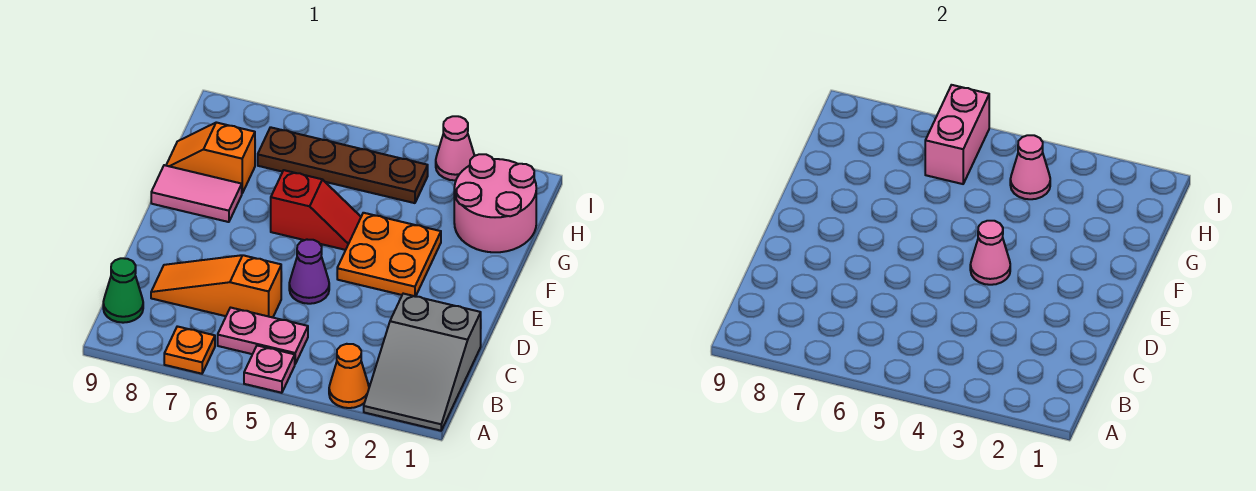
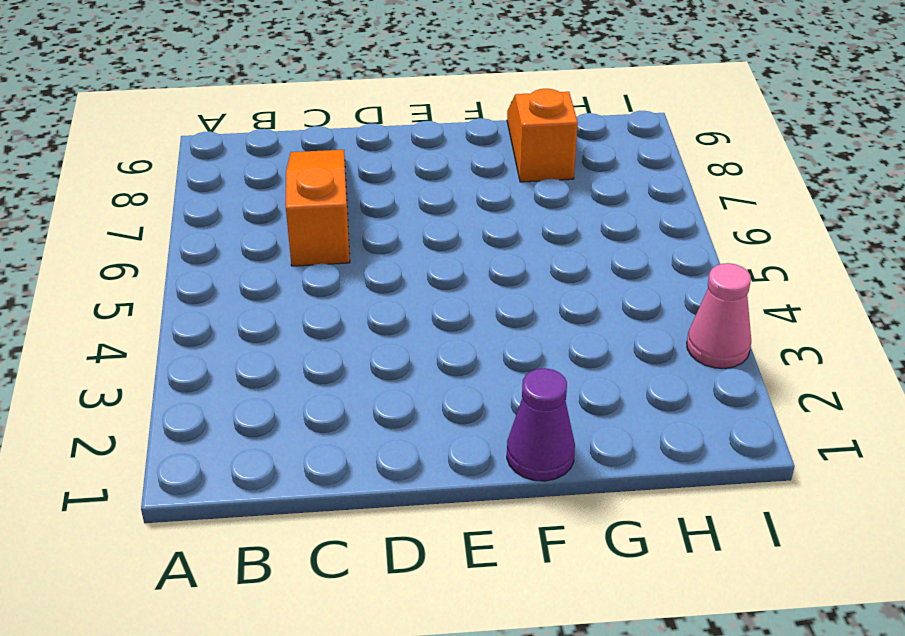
purple 1x1 cone [507,368,575,481] -> purple 1x1 cone moved to [289,240,329,304]
none -> grey 2x3 slope [364,294,481,431]
none -> orange 1x1 cone [329,344,369,408]
none -> pink 1x1 plate [244,346,295,393]

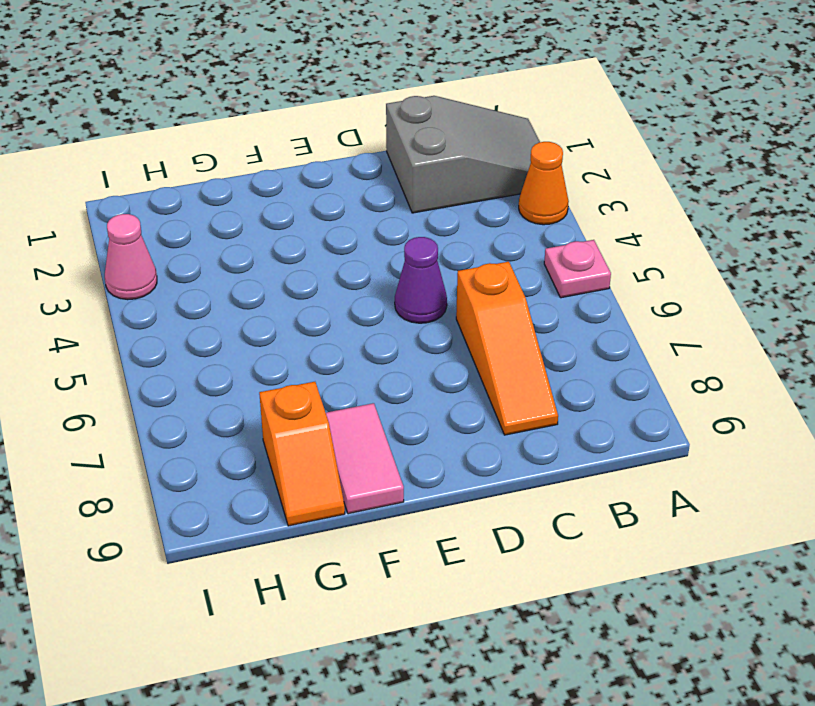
none -> orange 1x1 plate [164,326,215,374]
none -> pink 1x2 plate [218,308,308,364]
none -> green 1x1 cone [103,258,143,323]

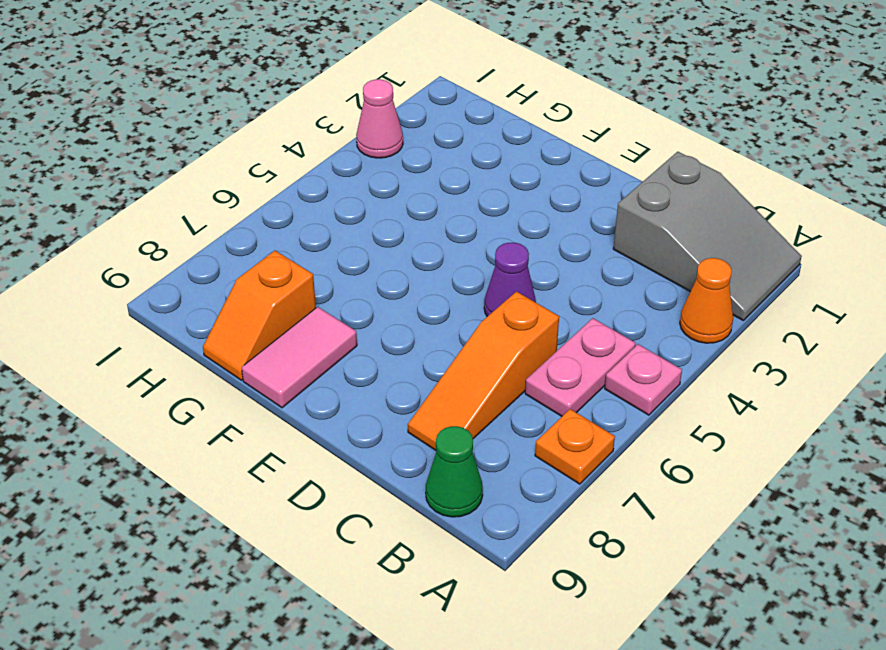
none -> orange 2x2 plate [337,213,441,296]
none -> red 1x2 slope [271,170,361,250]
none -> pink 2x2 round brick [454,154,536,252]

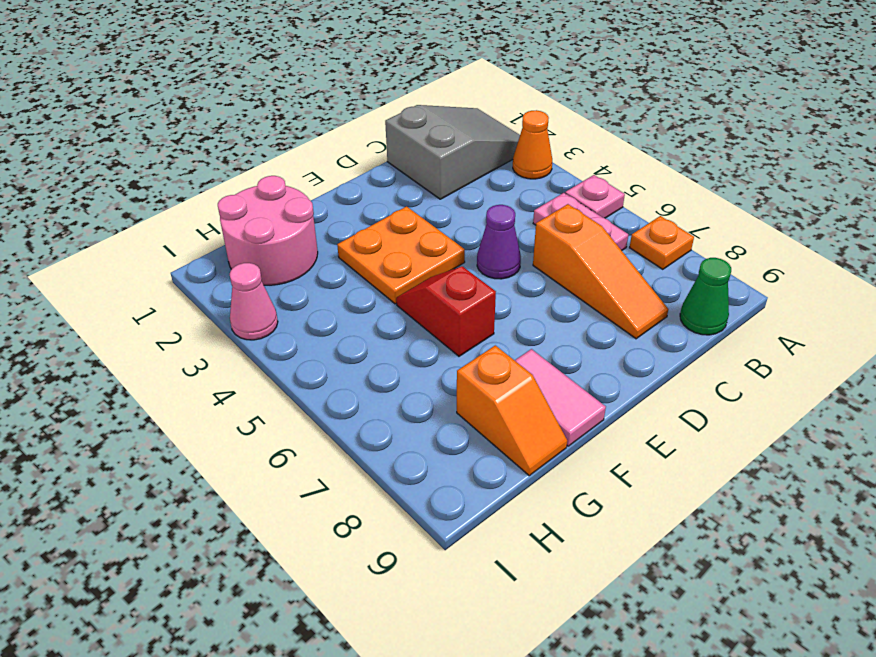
none -> brown 1x4 plate [258,127,428,203]
none -> pink 1x1 cone [970,221,1010,285]
none -> pink 1x1 cone [1010,135,1050,199]

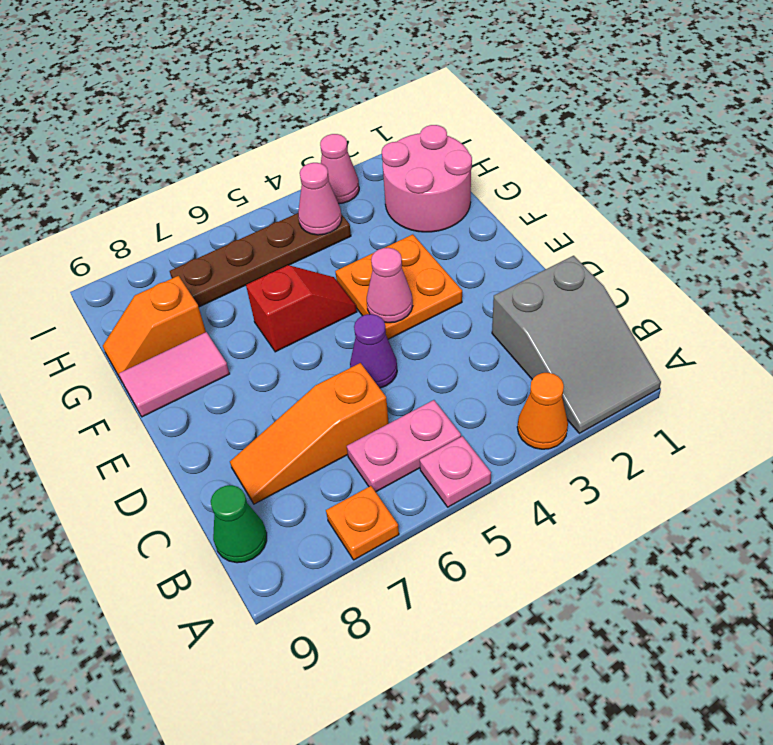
none -> pink 1x2 brick [925,85,989,184]

